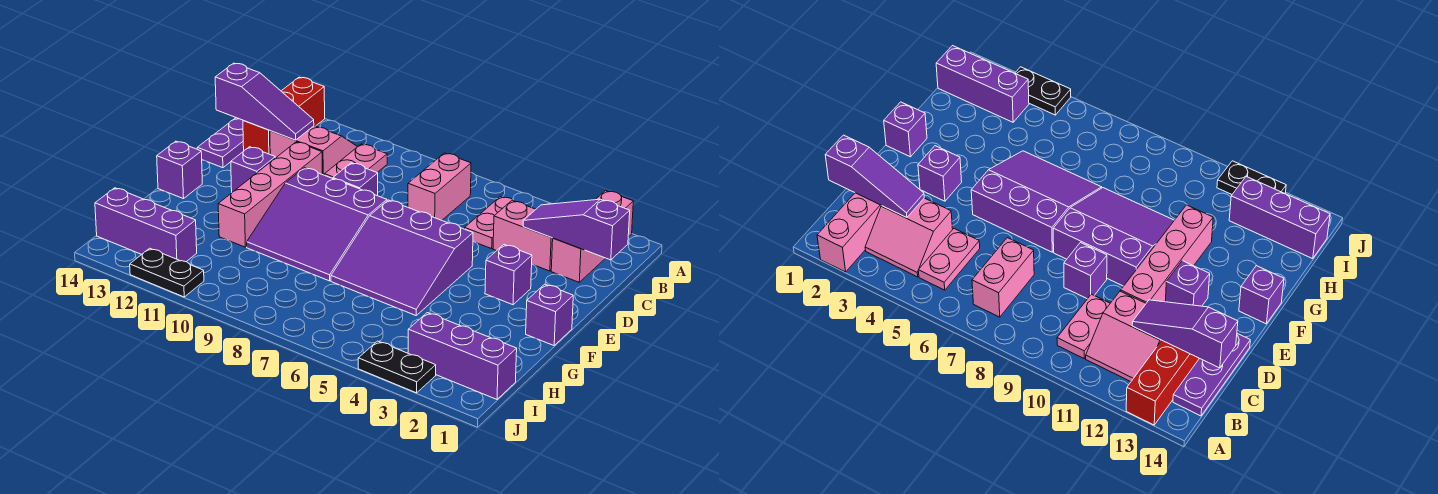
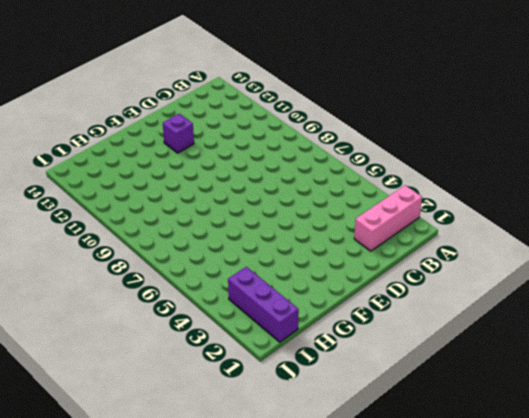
none -> red 1x3 brick [243,77,325,154]
none -> pink 2x2 slope [493,200,553,271]
none -> pink 1x2 plate [465,197,514,249]

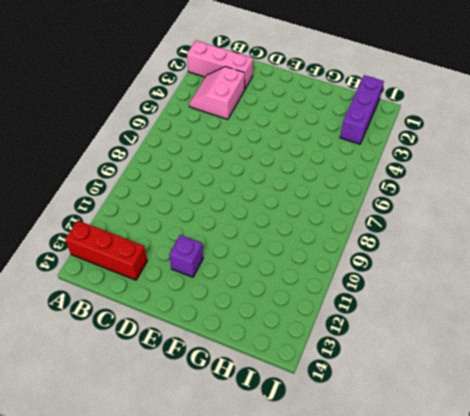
none -> pink 1x2 plate [465,197,514,249]
none -> pink 1x2 brick [408,153,471,220]
none -> pink 1x2 plate [325,144,387,179]

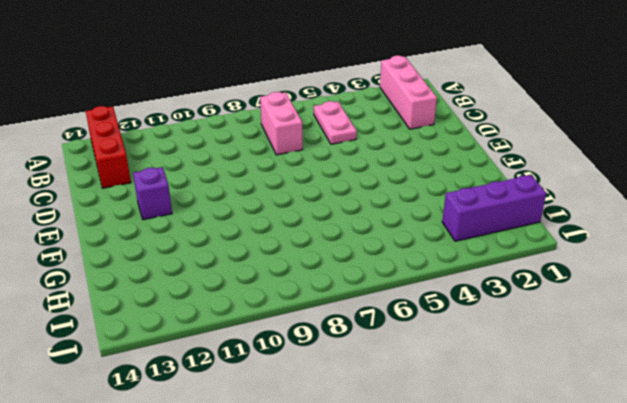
none -> pink 2x2 slope [493,200,553,271]
none -> pink 1x2 plate [325,144,387,179]
none -> pink 2x2 slope [270,126,358,175]

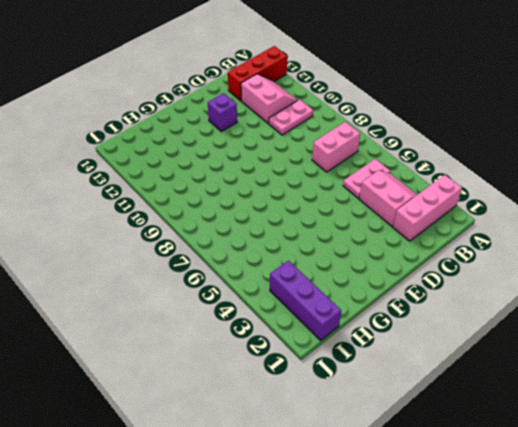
none -> purple 1x3 plate [197,118,244,168]
none -> purple 1x1 brick [333,163,378,196]
none -> pink 1x4 brick [218,142,322,247]

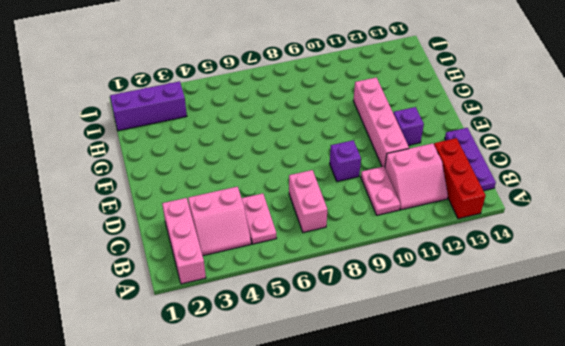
none -> purple 1x1 brick [485,245,532,305]
none -> purple 3x3 slope [331,200,473,315]
none -> purple 3x3 slope [247,168,387,281]

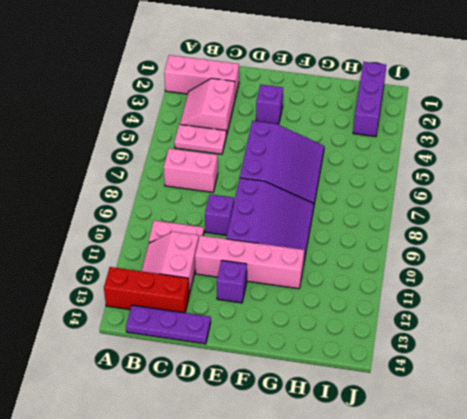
none -> purple 1x1 brick [526,284,573,345]
none -> purple 1x1 brick [157,141,202,199]
none -> purple 1x3 brick [95,188,197,262]

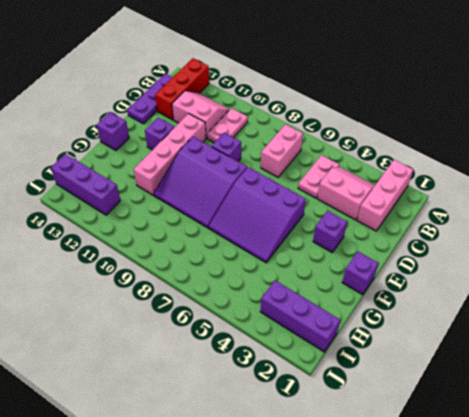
none -> black 1x2 plate [358,341,436,393]
none -> black 1x2 plate [130,248,204,297]
none -> purple 1x3 slope [523,199,630,260]

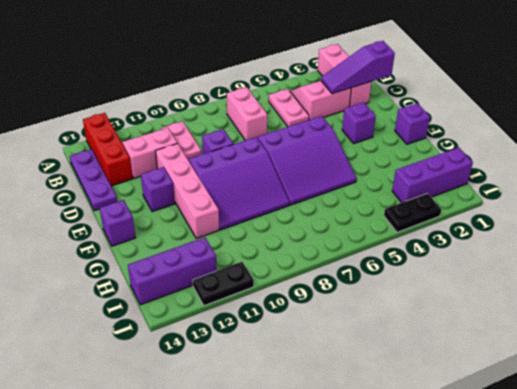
none -> purple 1x3 slope [215,63,314,140]

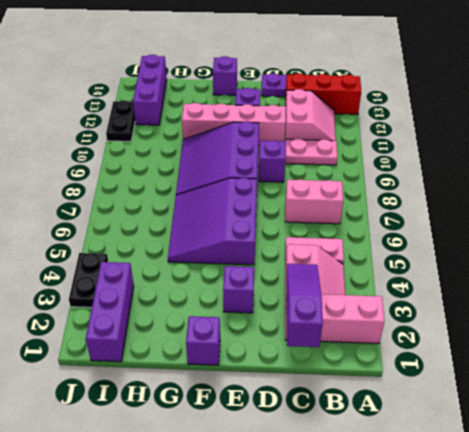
none -> purple 1x3 slope [215,63,314,140]

